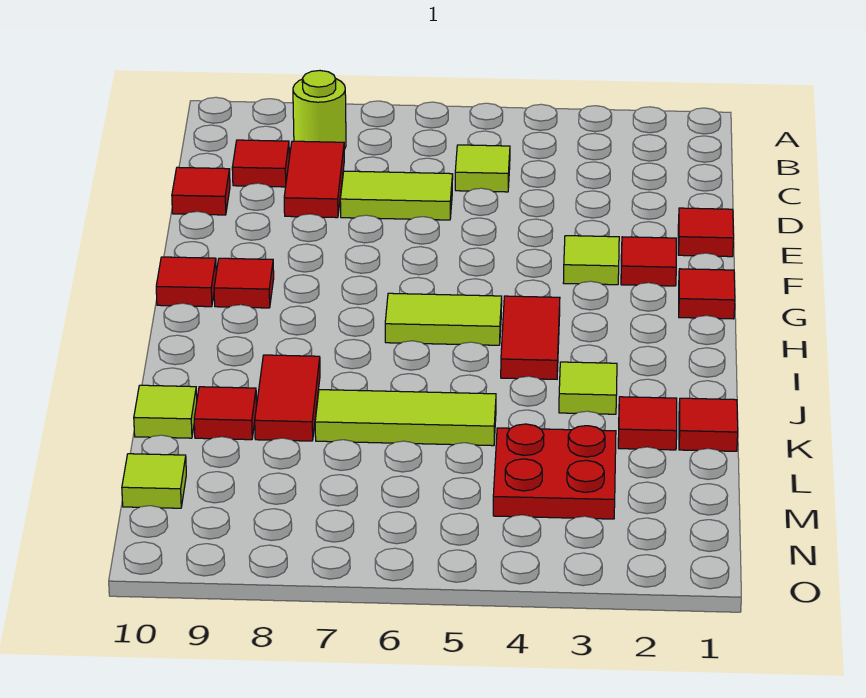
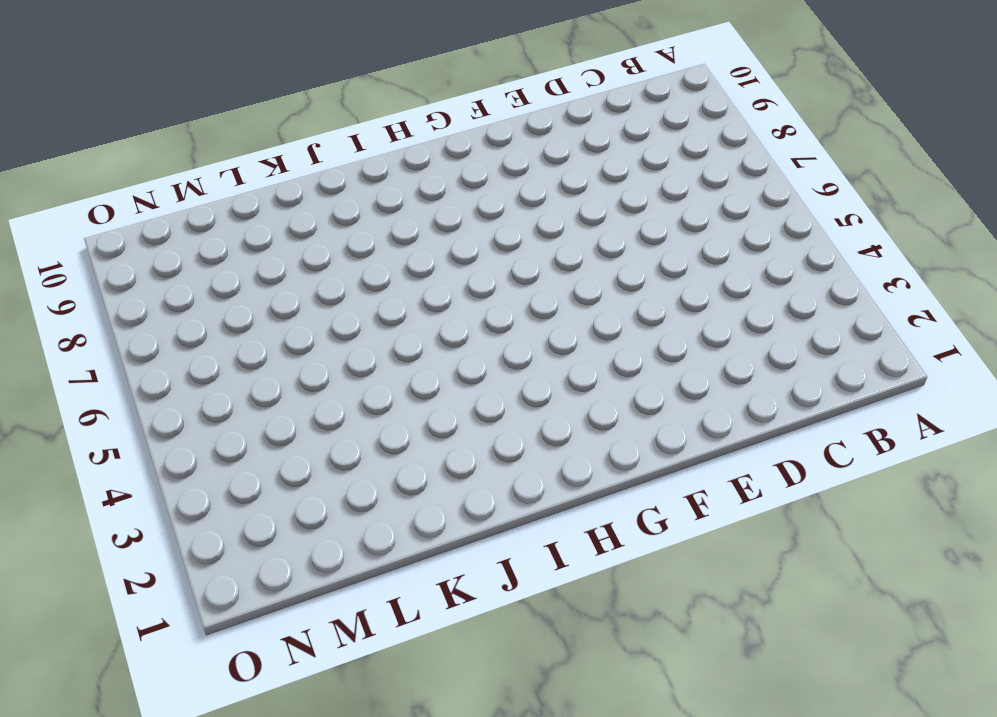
none -> lime 1x1 round brick [293,71,346,149]
none -> lime 1x1 tile [455,145,510,192]
none -> red 1x2 tile [284,141,344,218]

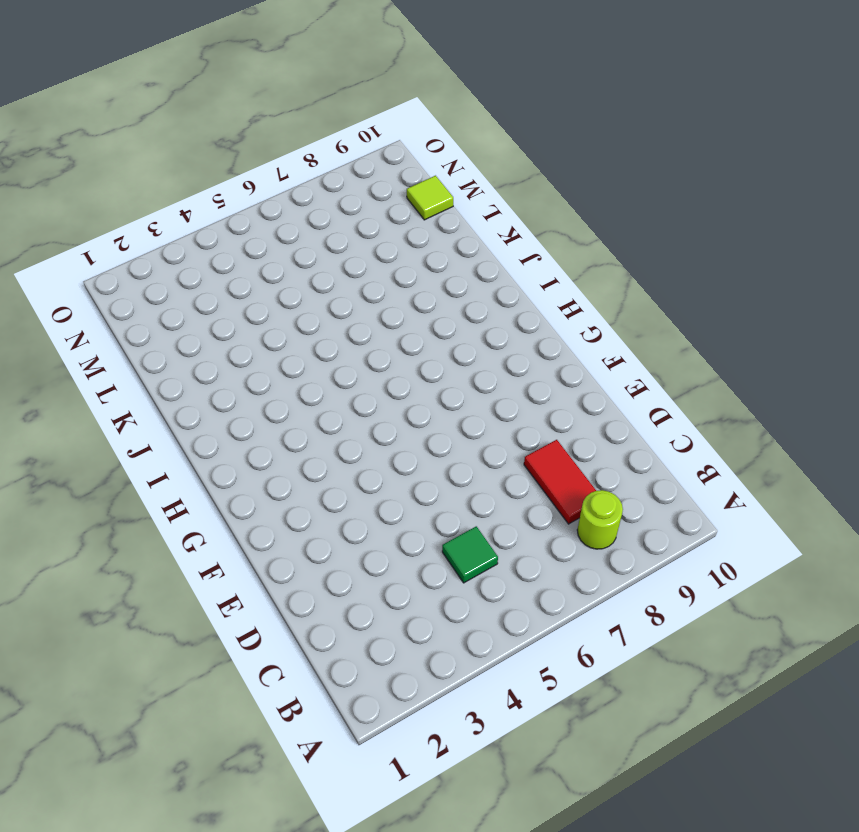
green 1x1 tile [442,526,498,583] -> lime 1x1 tile [455,145,510,192]
none -> red 1x1 tile [232,140,289,187]
none -> lime 1x2 tile [340,171,453,220]
none -> red 1x1 tile [172,167,230,215]

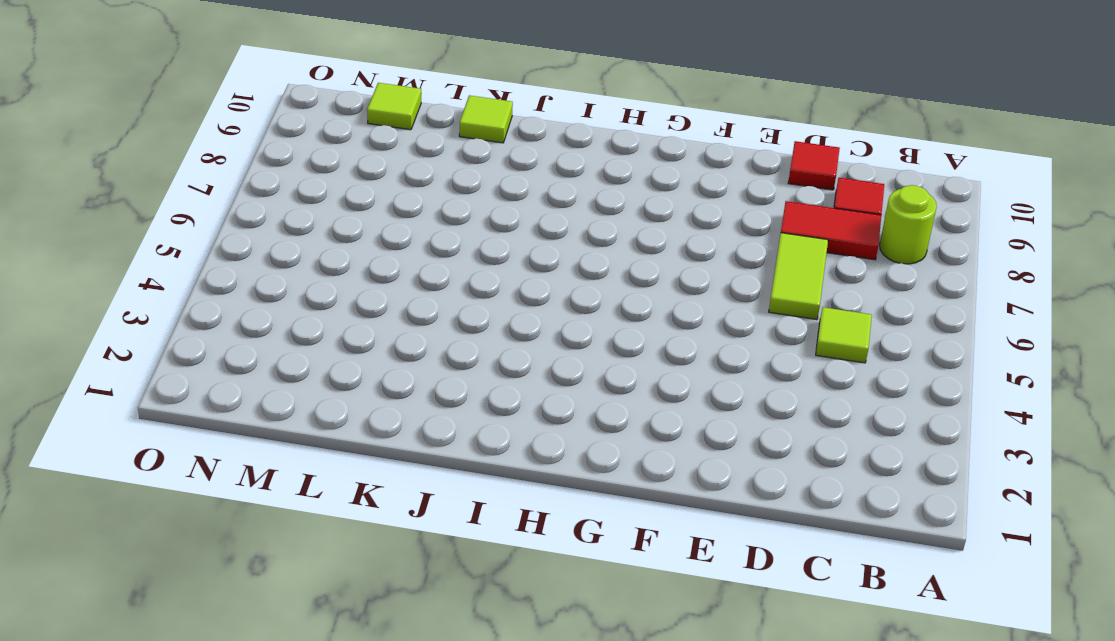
none -> red 1x1 tile [678,208,734,257]
none -> red 1x1 tile [621,237,676,286]
none -> lime 1x1 tile [563,236,619,285]

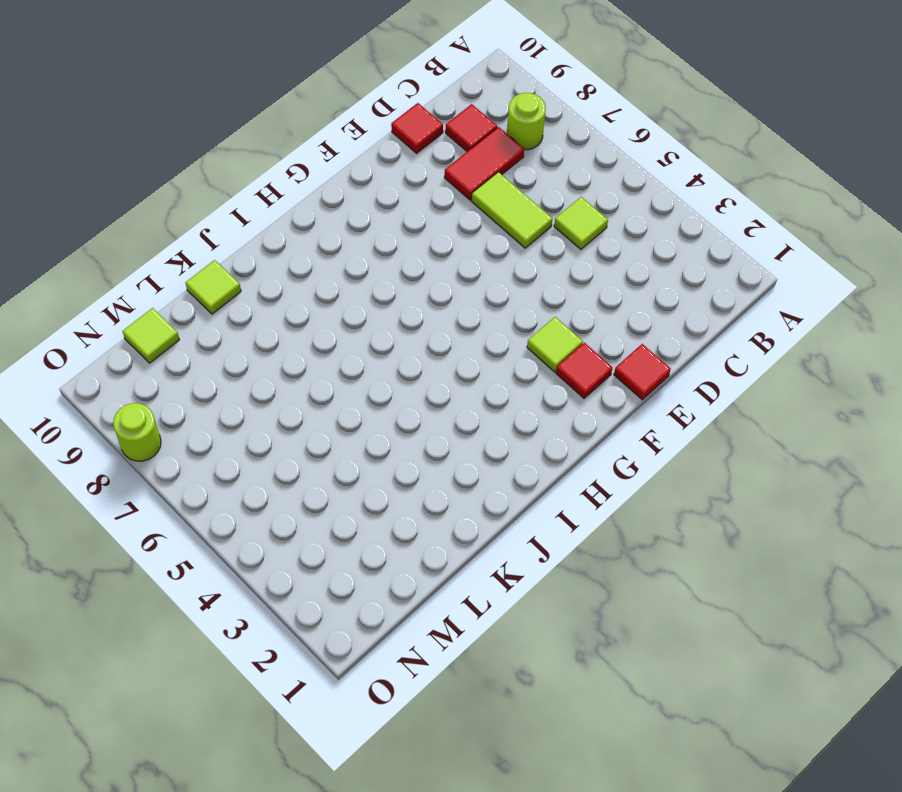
lime 1x1 round brick [113,403,161,461] -> none
none -> red 1x1 tile [679,269,735,319]
none -> red 1x1 tile [214,258,274,308]
none -> red 1x1 tile [156,257,216,307]

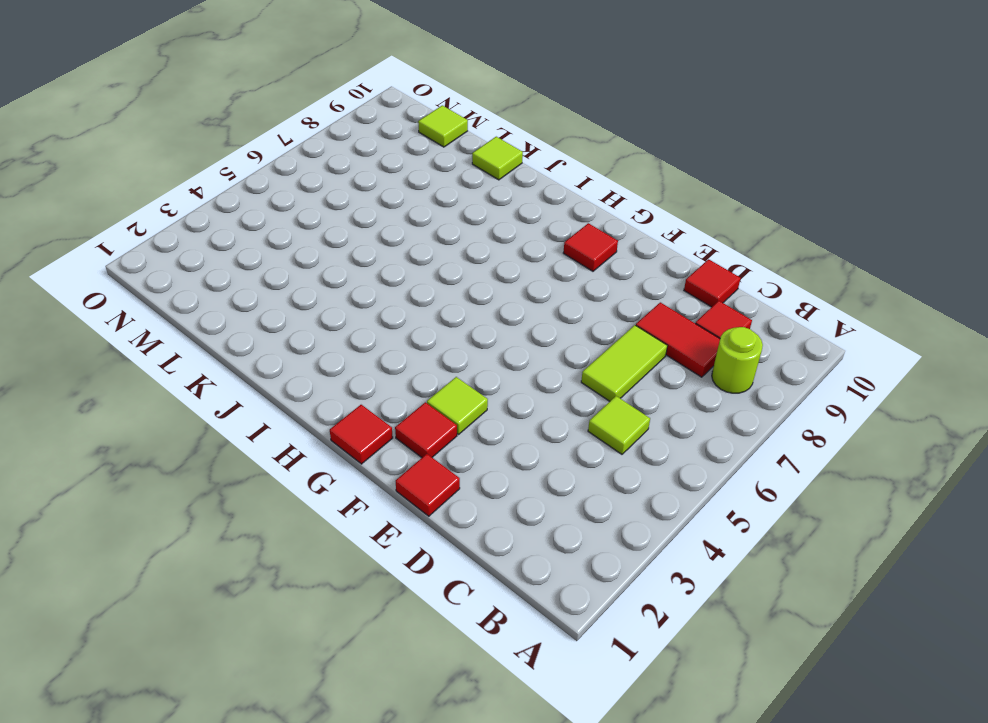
none -> red 1x1 tile [156,257,216,307]
none -> red 1x2 tile [501,296,560,379]
none -> lime 1x2 tile [385,293,502,345]

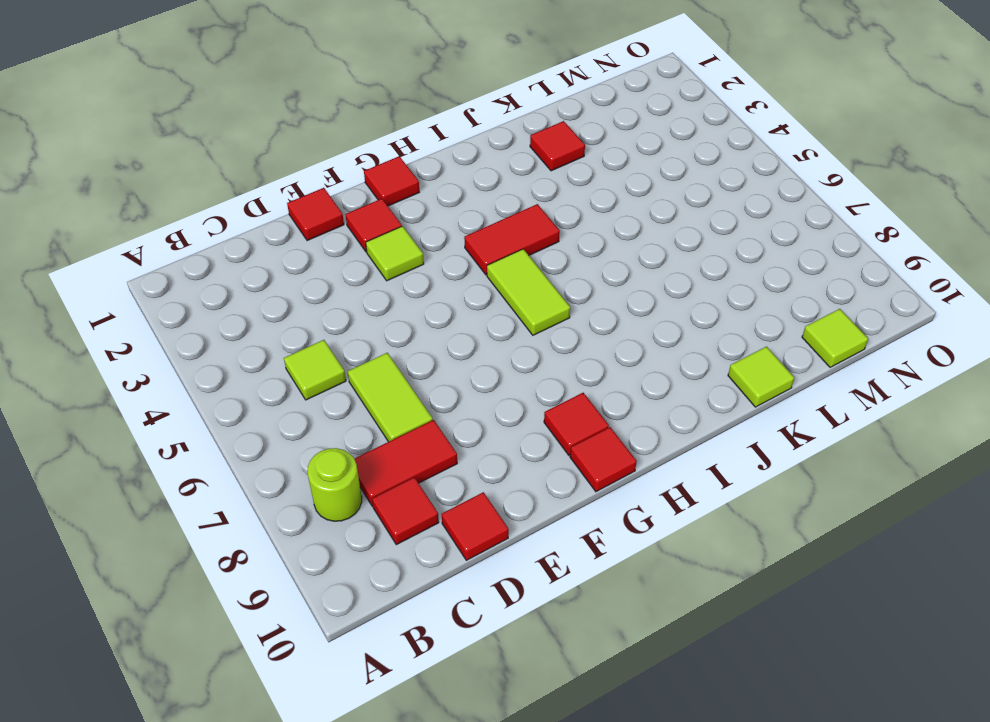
none -> lime 1x1 tile [559,362,617,414]
none -> red 1x2 tile [255,355,320,441]
none -> red 1x1 tile [679,398,738,451]

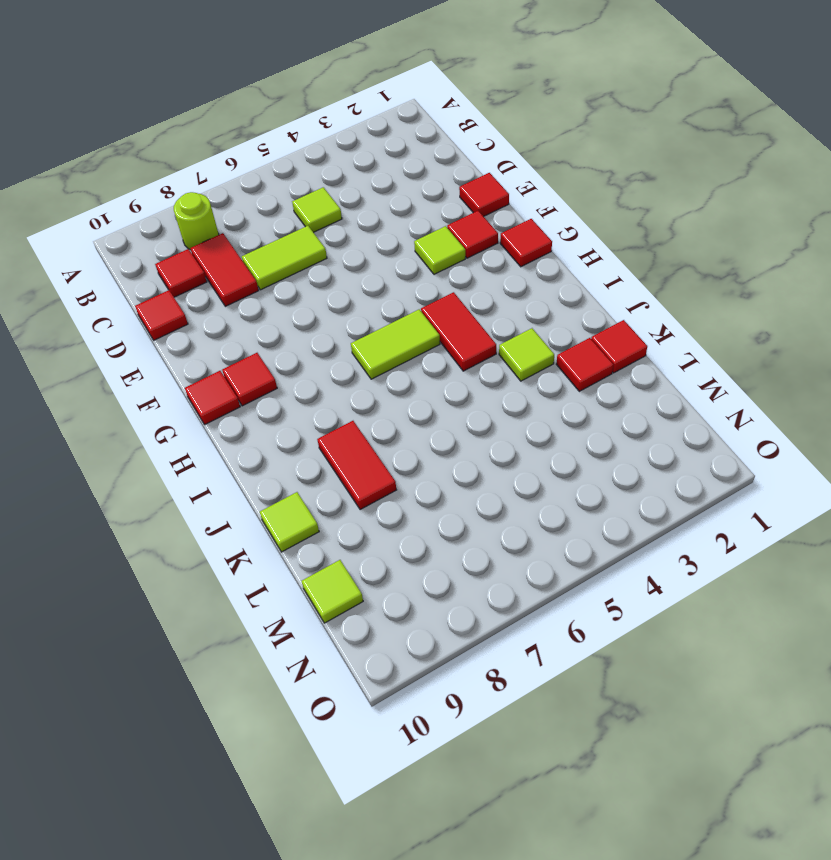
none -> lime 1x3 tile [315,390,496,446]
none -> red 1x1 tile [194,387,257,440]
none -> red 2x2 plate [493,424,616,519]

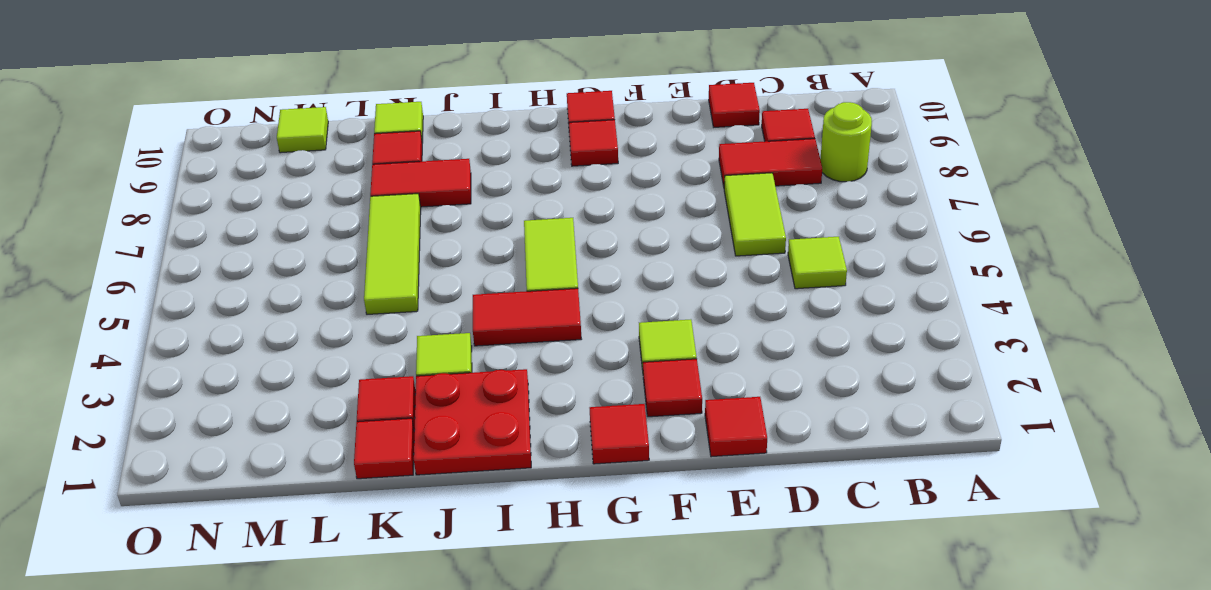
red 2x2 plate [414,369,531,475] -> red 2x2 plate moved to [493,424,616,519]

